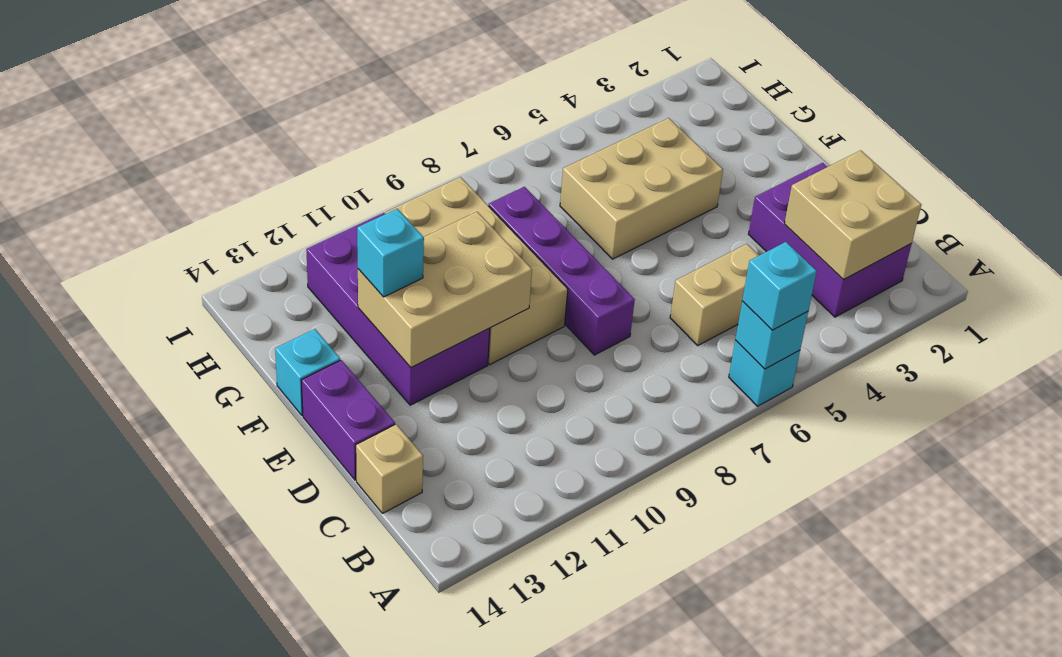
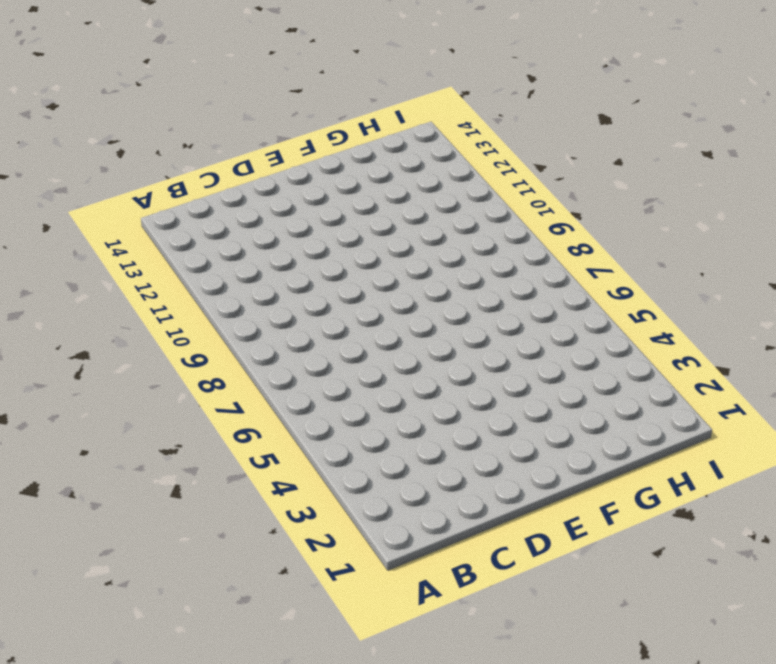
none -> cyan 1x1 brick [729,340,800,406]
none -> purple 2x3 brick [749,163,912,317]
none -> tan 1x2 brick [670,244,759,345]

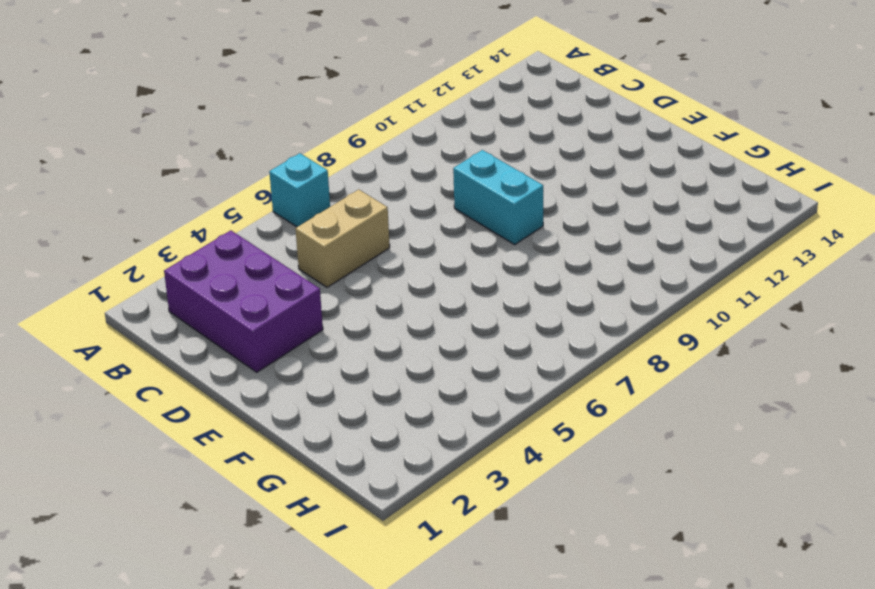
cyan 1x2 brick [453,150,543,245] -> tan 2x4 brick [386,177,568,364]
none -> tan 1x1 brick [356,424,423,513]
none -> purple 1x4 brick [489,187,635,355]
none -> purple 1x2 brick [301,360,395,480]

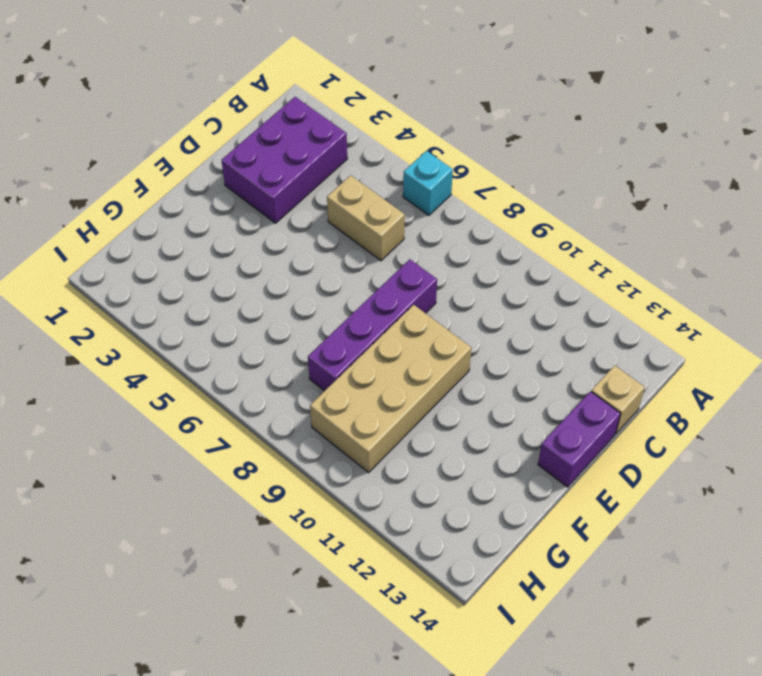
none -> purple 2x4 brick [306,213,490,405]
none -> tan 2x3 brick [560,118,723,259]
none -> cyan 1x1 brick [275,329,340,415]

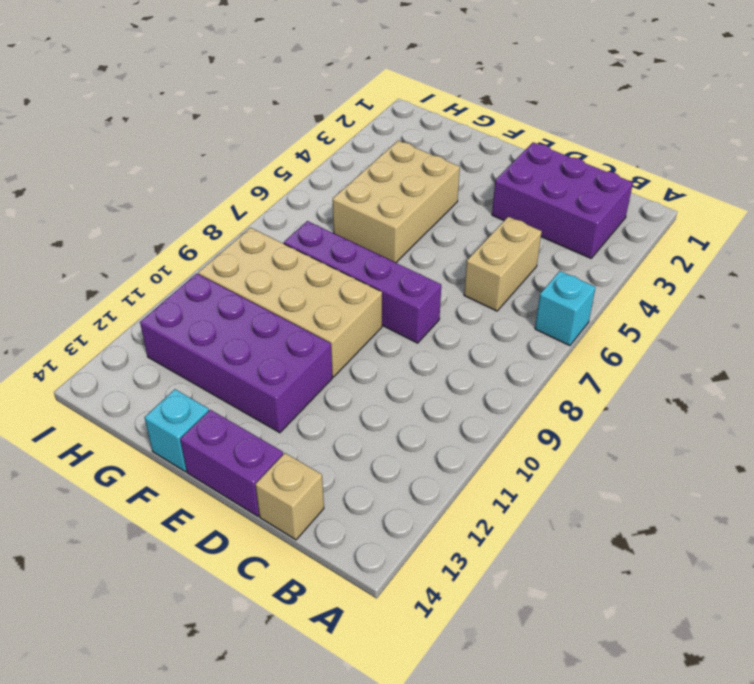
none -> cyan 1x1 brick [735,301,808,369]
none -> tan 2x2 brick [784,150,921,279]
none -> tan 2x3 brick [358,212,532,368]

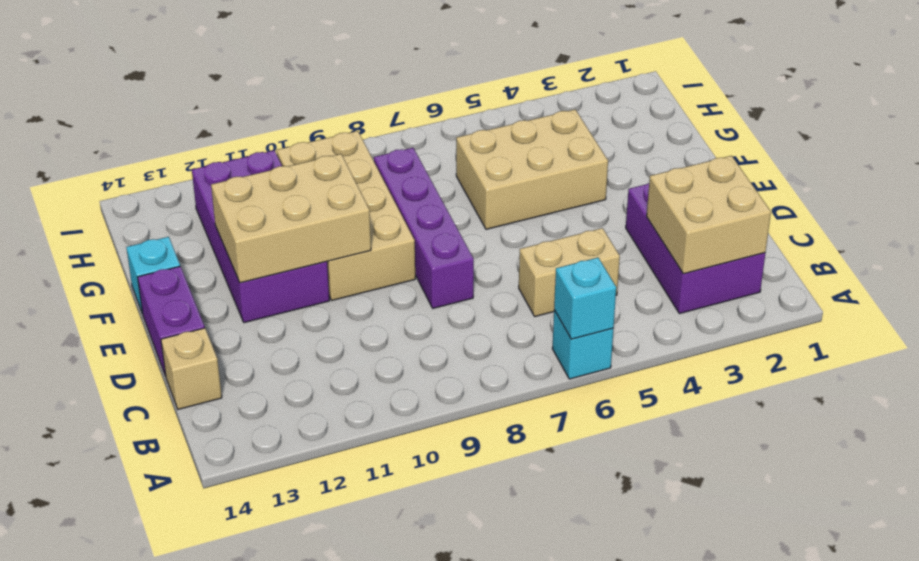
none -> cyan 1x1 brick [742,242,817,330]
none -> cyan 1x1 brick [357,209,424,297]

